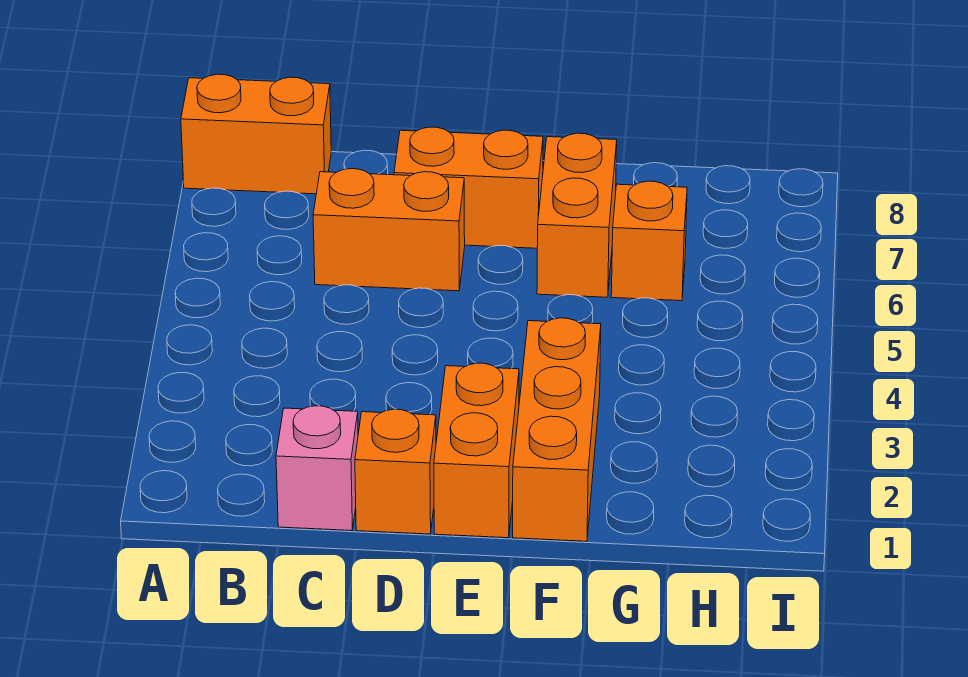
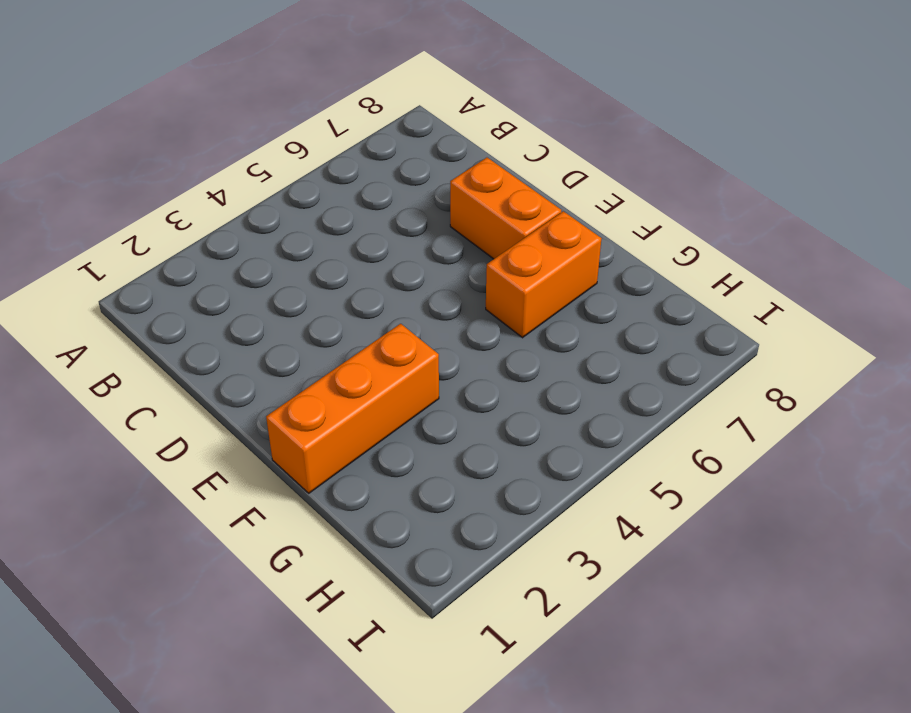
none -> orange 1x2 brick [181,74,331,194]
none -> pink 1x1 brick [276,406,358,531]

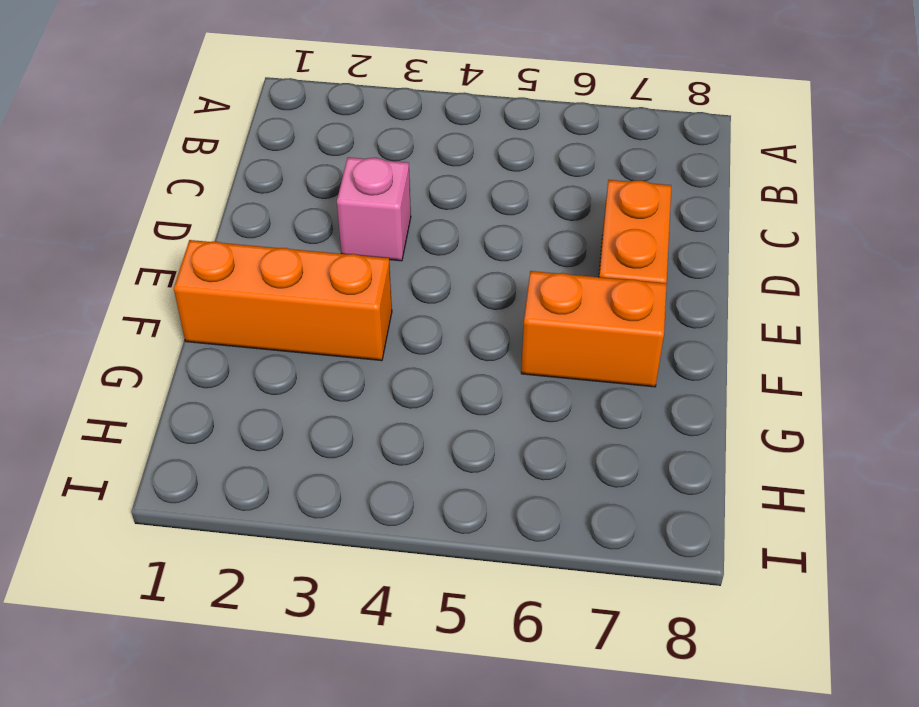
pink 1x1 brick [337,157,411,261] -> pink 1x1 brick moved to [276,406,358,531]
none -> orange 1x2 brick [181,74,331,194]
none -> orange 1x2 brick [313,169,465,291]

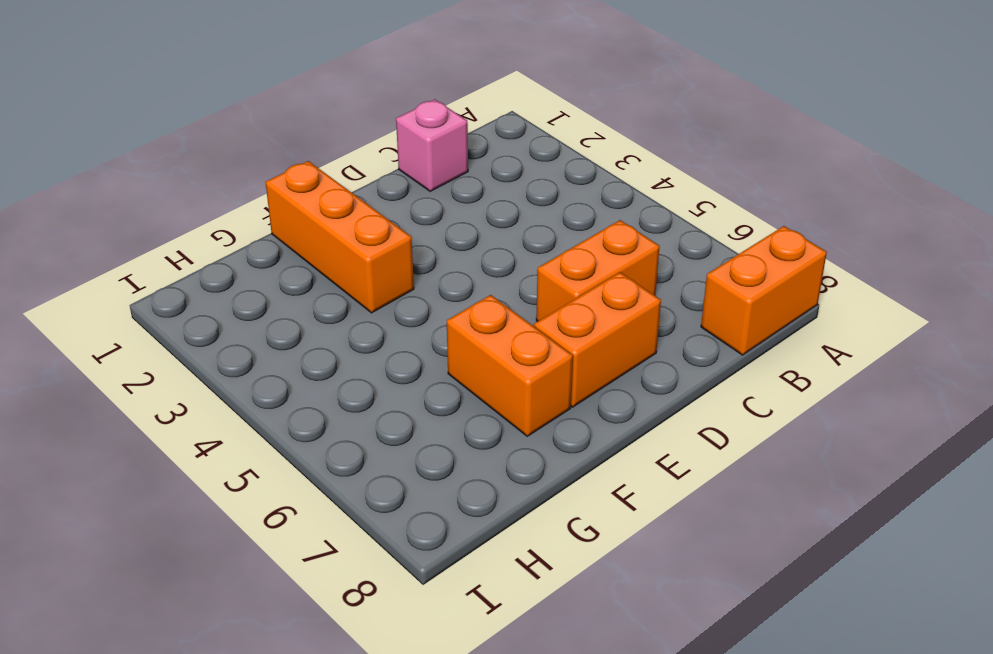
none -> orange 1x1 brick [355,409,436,534]
none -> orange 1x2 brick [434,363,519,538]

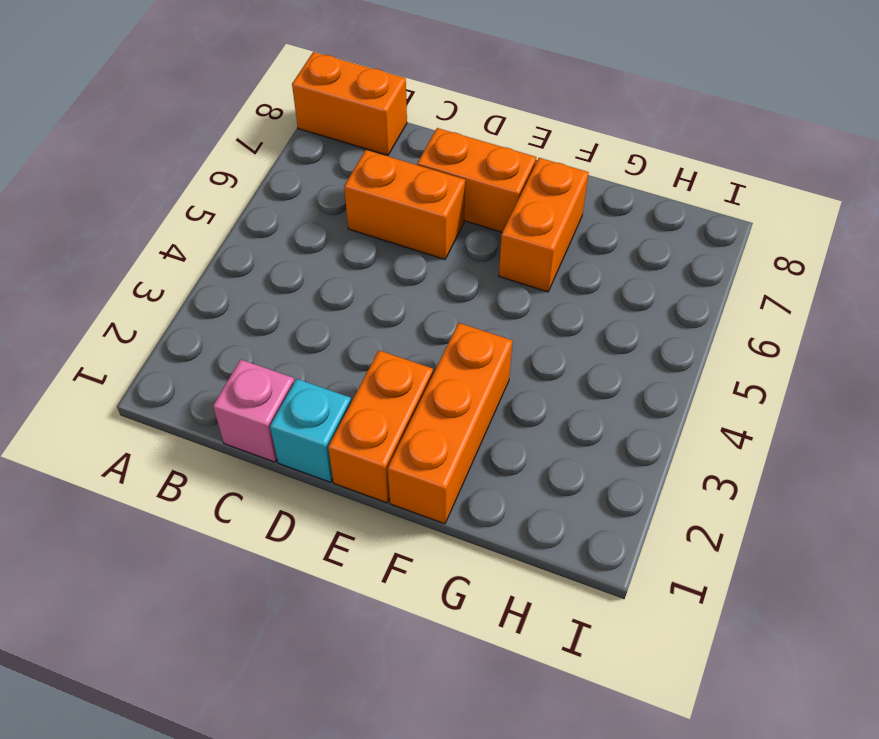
cyan 1x1 brick [270,379,351,482] -> orange 1x1 brick [355,409,436,534]
none -> orange 1x1 brick [611,181,687,301]

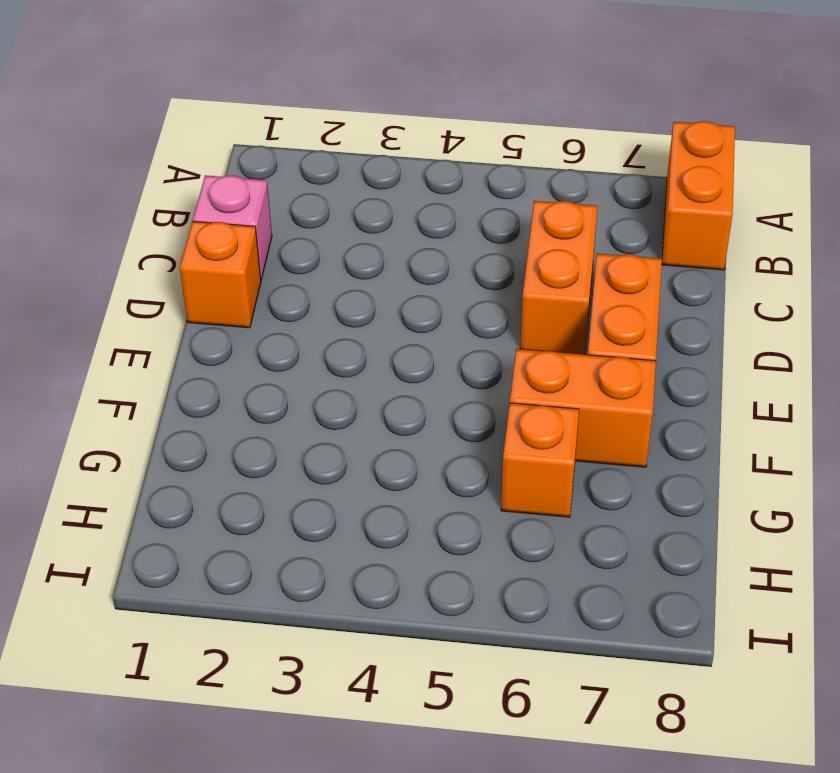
none -> orange 1x2 brick [434,363,519,538]
none -> orange 1x3 brick [513,318,601,541]

